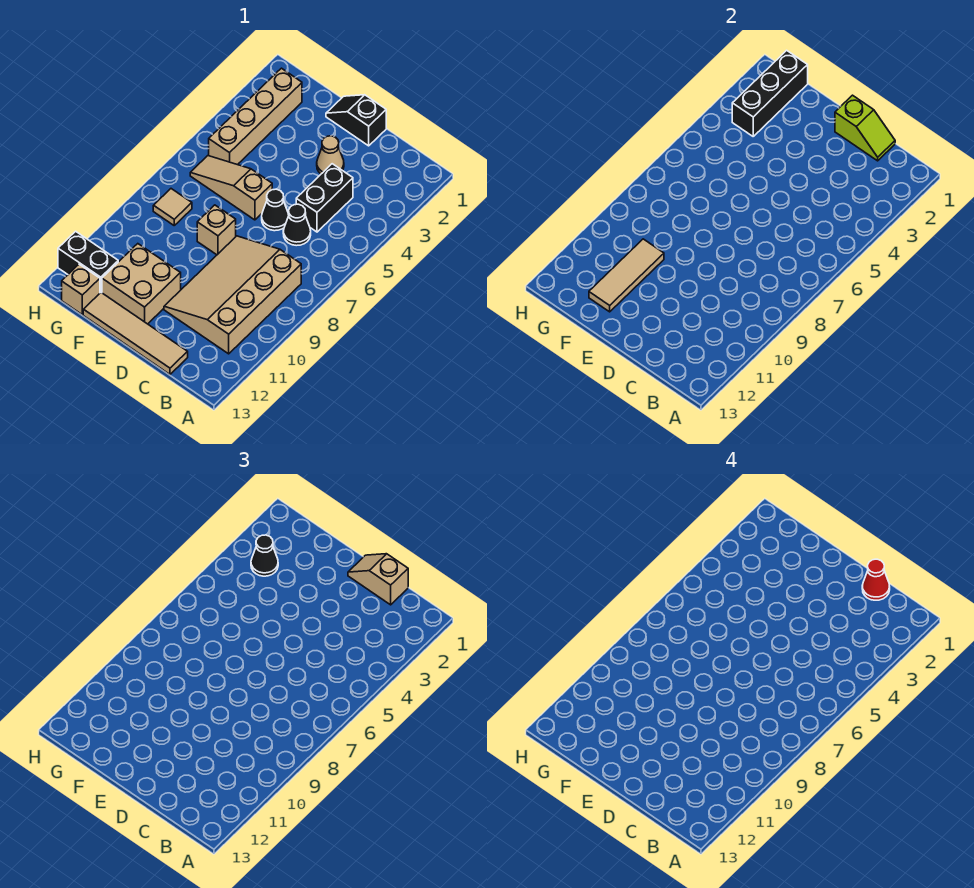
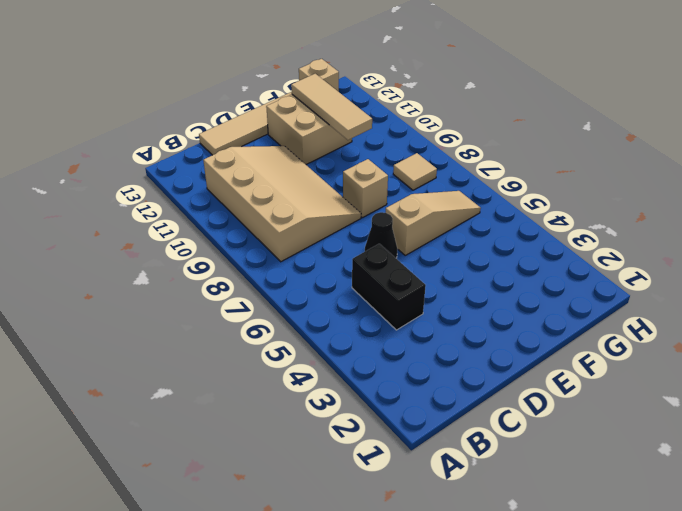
none -> black 1x1 cone [283,204,311,246]
none -> black 1x2 slope [326,95,386,146]
none -> tan 1x1 cone [317,136,344,174]

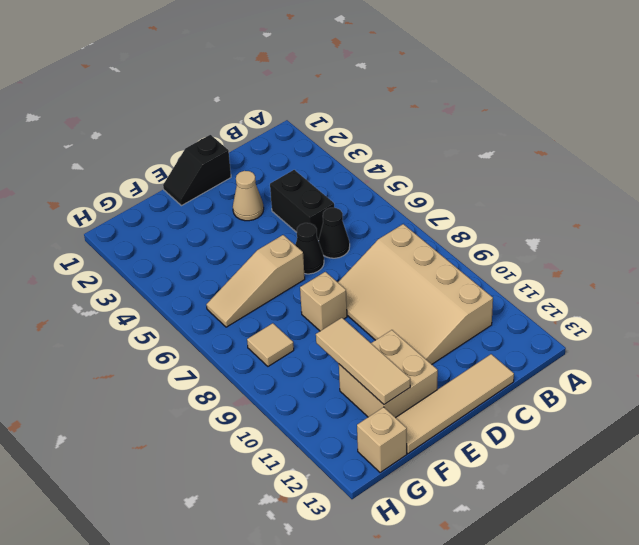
none -> tan 1x4 brick [209,68,302,165]
none -> black 1x2 brick [58,231,118,293]
none -> lime 1x2 slope [835,95,895,161]

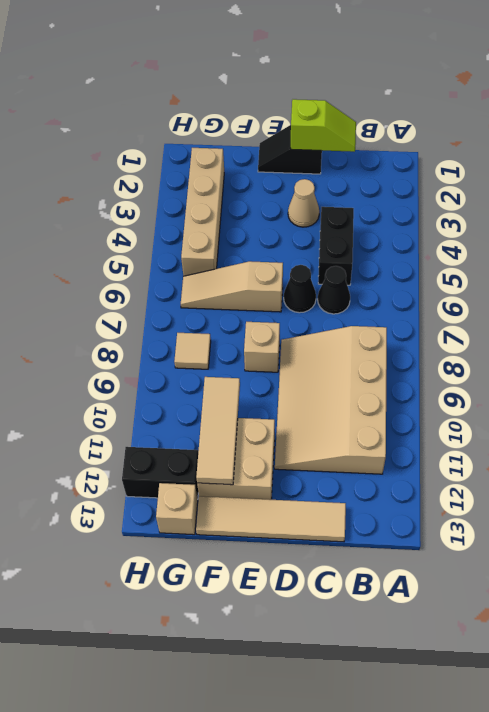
none -> black 1x3 brick [732,50,808,136]
none -> tan 1x2 slope [348,554,408,605]
none -> black 1x1 cone [251,535,278,576]

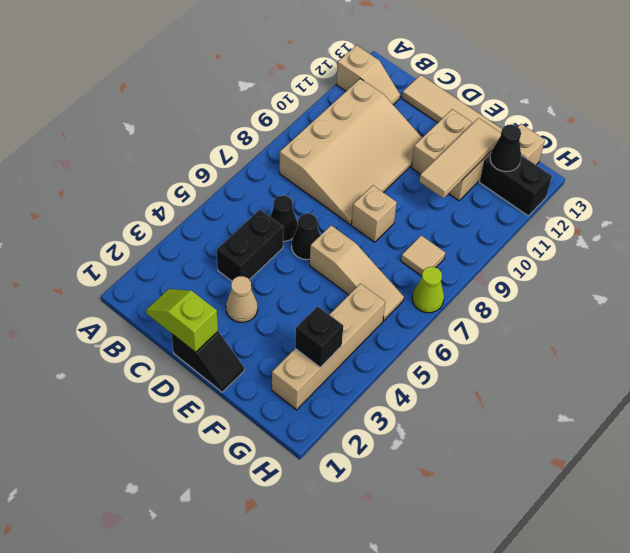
tan 1x2 slope [336,45,400,105] -> tan 1x2 slope moved to [348,554,408,605]
black 1x1 brick [295,306,343,367] -> black 1x3 brick [732,50,808,136]
black 1x1 cone [490,124,521,172] -> black 1x1 cone moved to [251,535,278,576]
lime 1x1 cone [412,267,444,313] -> none
none -> red 1x1 cone [862,559,890,600]

